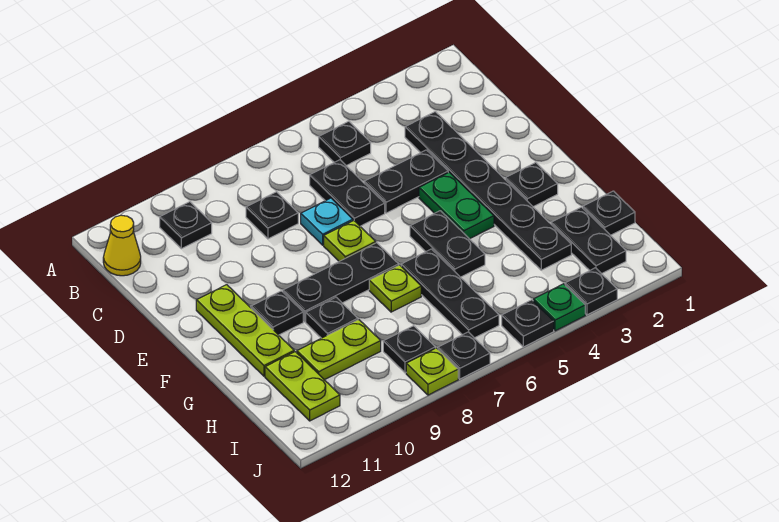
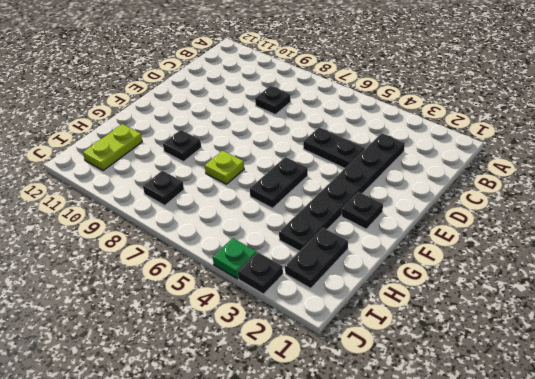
none -> black 1x1 plate [319,121,371,166]
none -> black 1x1 plate [160,202,212,249]
none -> yellow 1x1 cone [103,215,141,276]

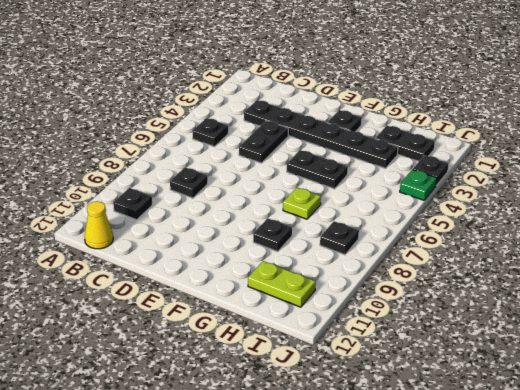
none -> black 1x2 plate [310,160,385,226]
none -> cyan 1x1 plate [301,198,353,245]
none -> green 1x2 plate [419,172,494,239]

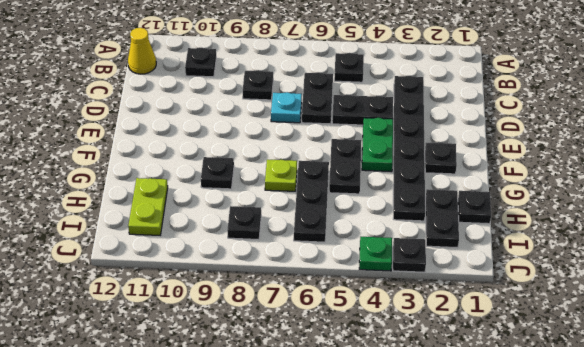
none -> lime 1x1 plate [324,221,376,261]
none -> lime 1x3 plate [196,285,294,376]
none -> black 1x3 plate [283,243,399,322]

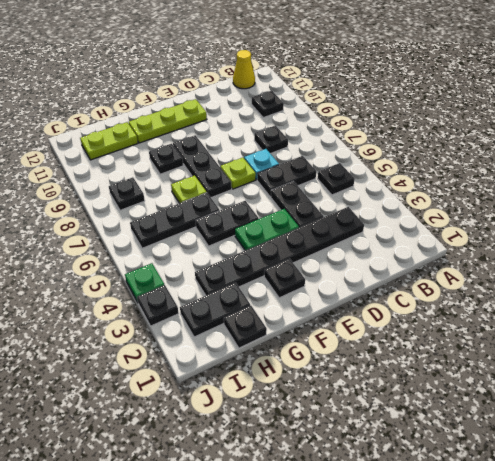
none -> black 1x1 plate [251,291,303,335]
none -> lime 1x2 plate [297,320,381,380]
none -> black 1x1 plate [502,300,554,347]

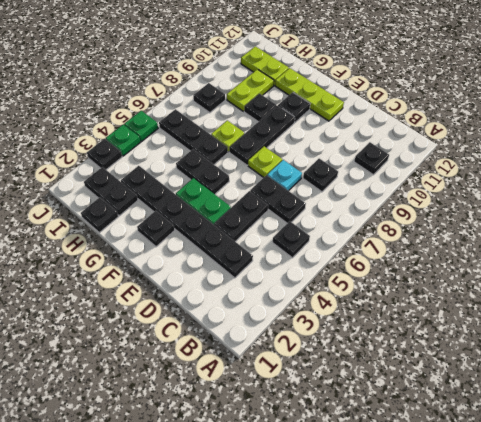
green 1x1 plate [124,111,158,142] -> black 1x1 plate [502,300,554,347]
none -> yellow 1x1 cone [103,215,141,276]
none -> black 1x1 plate [438,332,490,379]
none -> lime 1x1 plate [406,348,458,395]

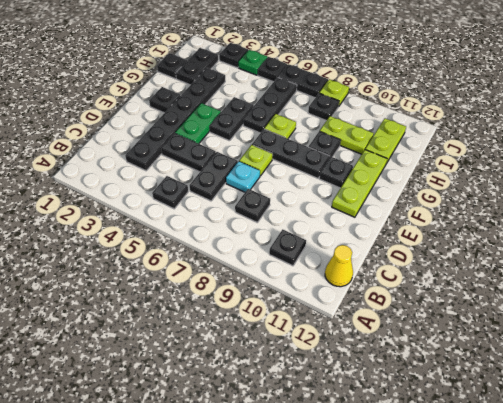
black 1x2 plate [278,64,328,98] -> black 1x1 plate [438,332,490,379]

